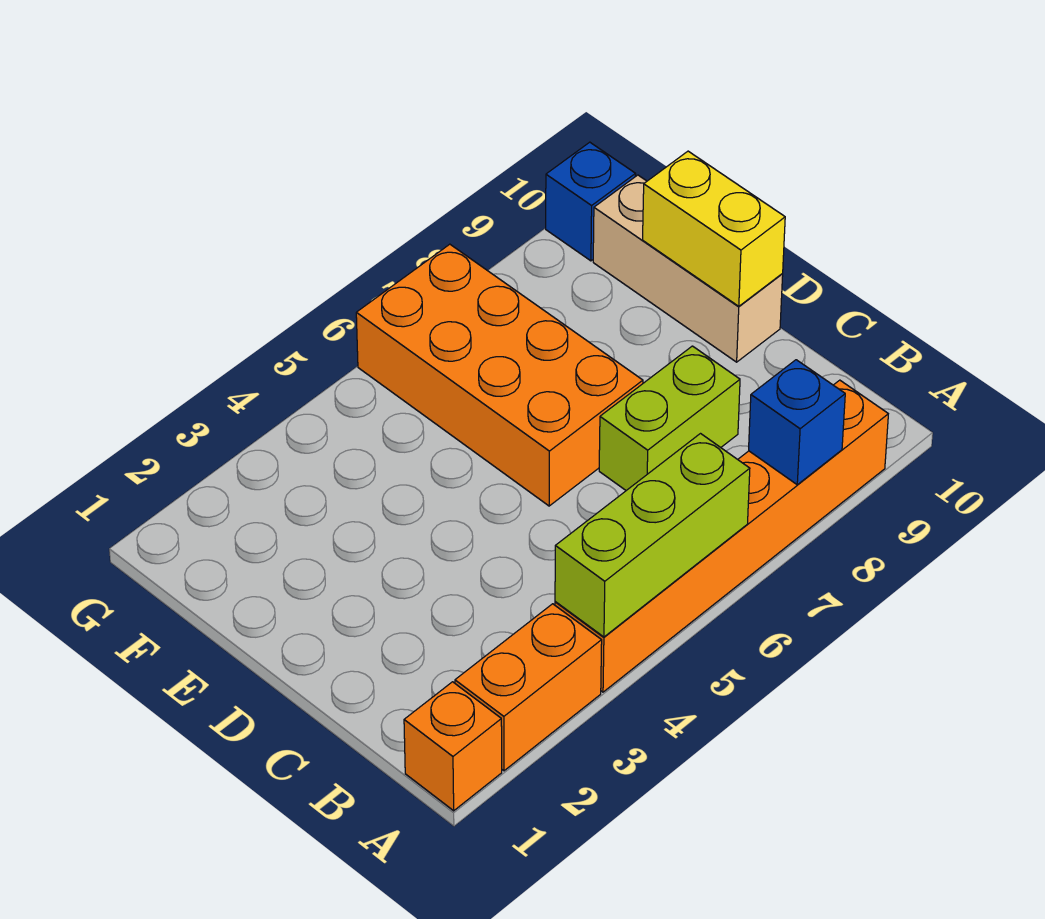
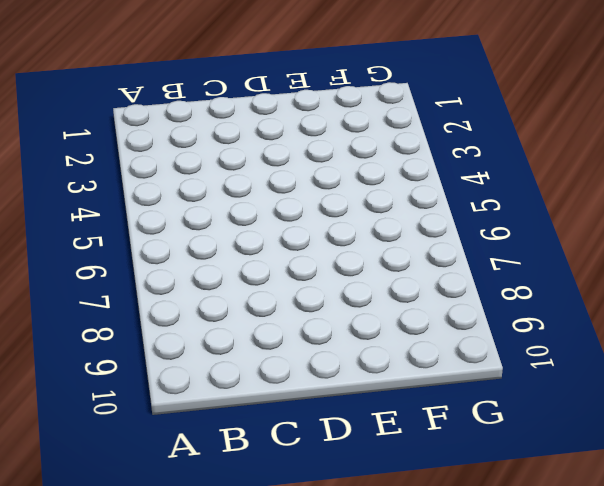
none -> orange 1x1 brick [404,682,502,811]
none -> orange 1x2 brick [455,604,602,771]

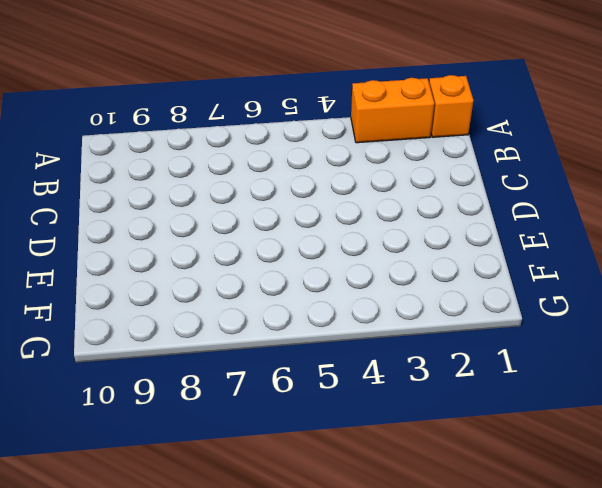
none -> orange 1x6 brick [555,380,888,692]
none -> lime 1x2 brick [599,346,740,490]

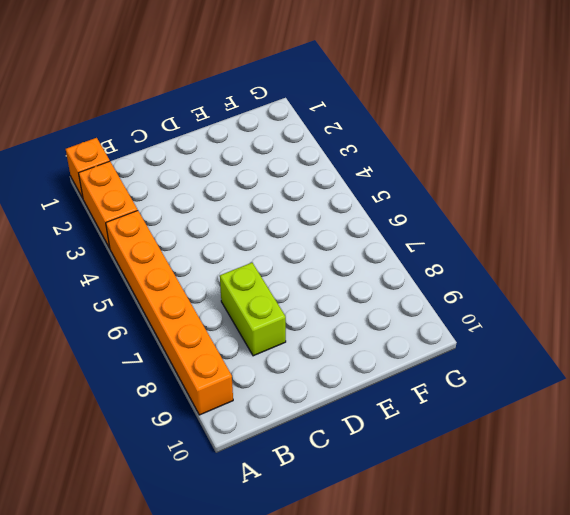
none -> orange 2x4 brick [356,244,643,506]
none -> tan 1x3 brick [593,175,783,362]

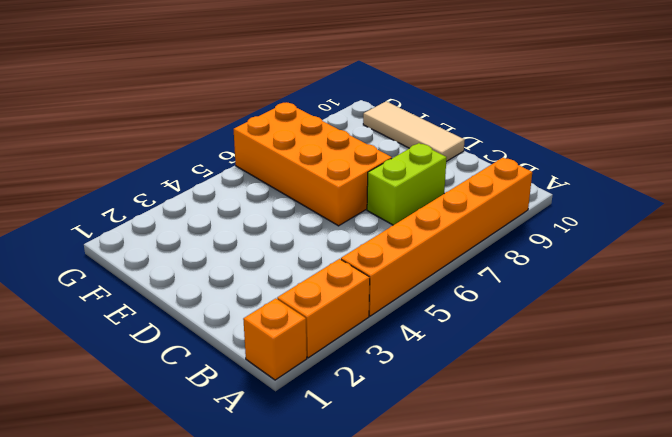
tan 1x3 tile [363,101,465,162] -> tan 1x3 brick [593,175,783,362]
none -> blue 1x1 brick [546,142,636,261]
none -> lime 1x3 brick [555,434,750,637]

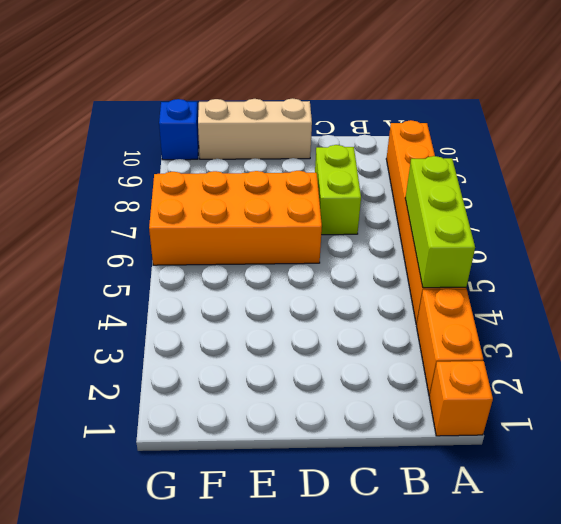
none -> blue 1x1 brick [749,360,845,485]
none -> yellow 1x2 brick [643,151,785,306]

